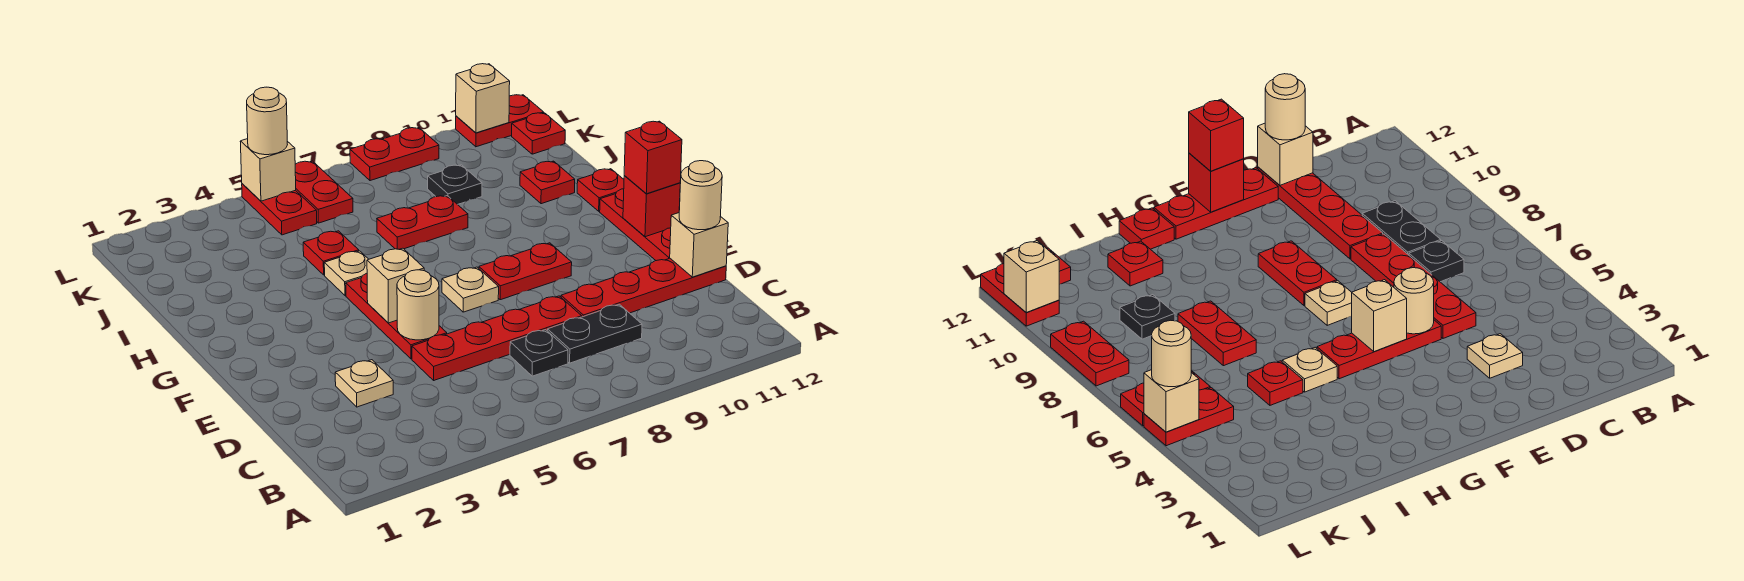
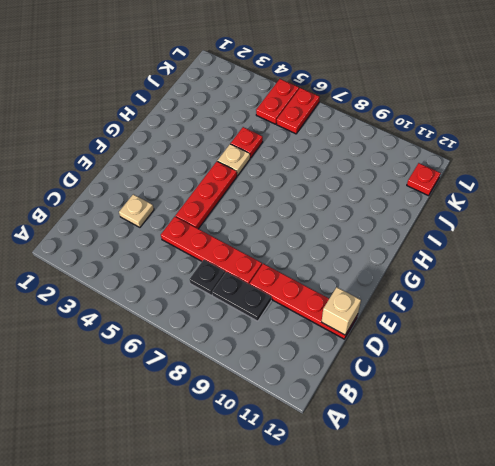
none -> red 1x3 plate [600,189,671,261]
none -> tan 1x1 plate [442,267,499,312]
none -> red 1x2 plate [479,243,572,300]

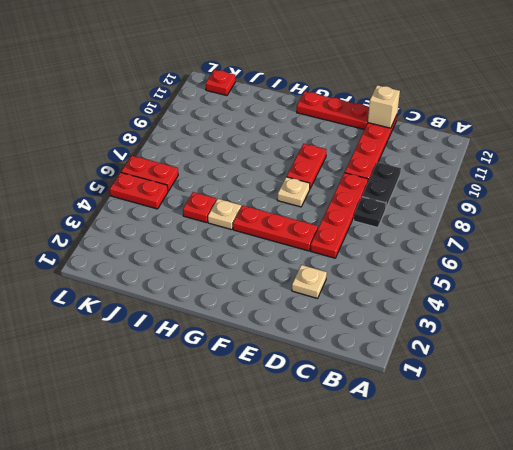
none -> red 1x1 plate [577,169,624,211]
none -> red 1x2 plate [377,196,468,249]
none -> red 1x1 plate [520,161,575,204]

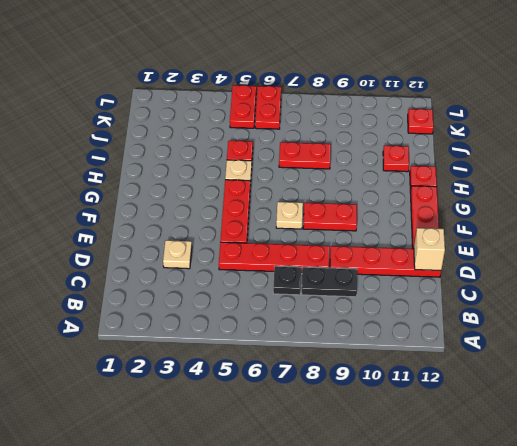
none -> black 1x1 plate [428,165,482,205]
none -> red 1x2 plate [350,128,439,181]
none -> red 1x2 plate [456,95,544,147]

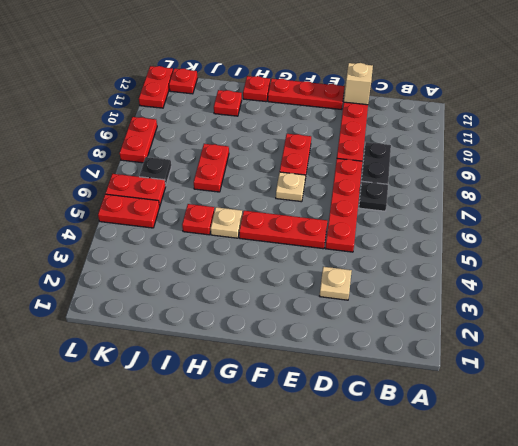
black 1x1 plate [139,157,171,185] -> black 1x1 plate moved to [428,165,482,205]
none -> tan 1x1 round brick [397,270,439,340]
none -> tan 1x1 brick [367,248,424,323]
none -> red 1x1 brick [623,176,680,237]

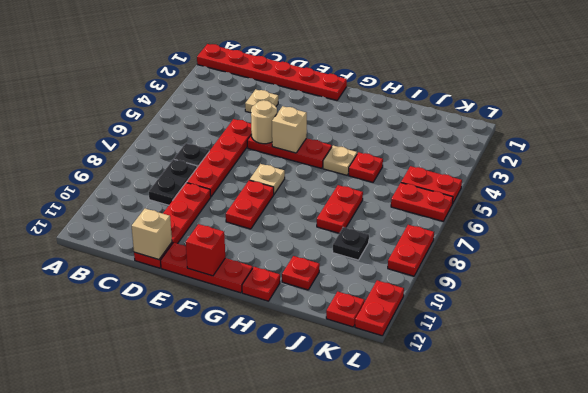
red 1x6 plate [197,44,347,100] -> none
none -> tan 1x1 brick [240,139,296,201]
none -> tan 1x1 brick [456,64,510,133]
none -> tan 1x1 round brick [679,161,722,230]

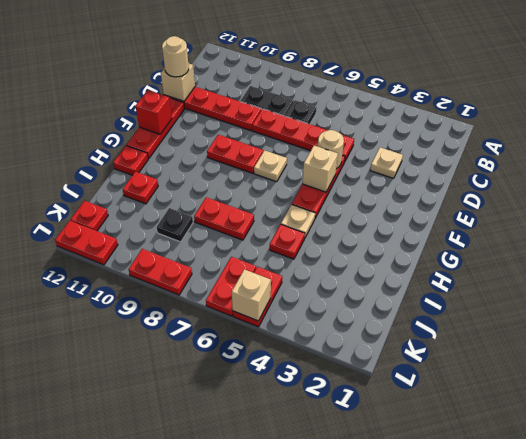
none -> tan 1x1 brick [456,64,510,133]
none -> red 1x1 brick [624,121,682,194]
none -> tan 1x1 round brick [247,87,287,155]

